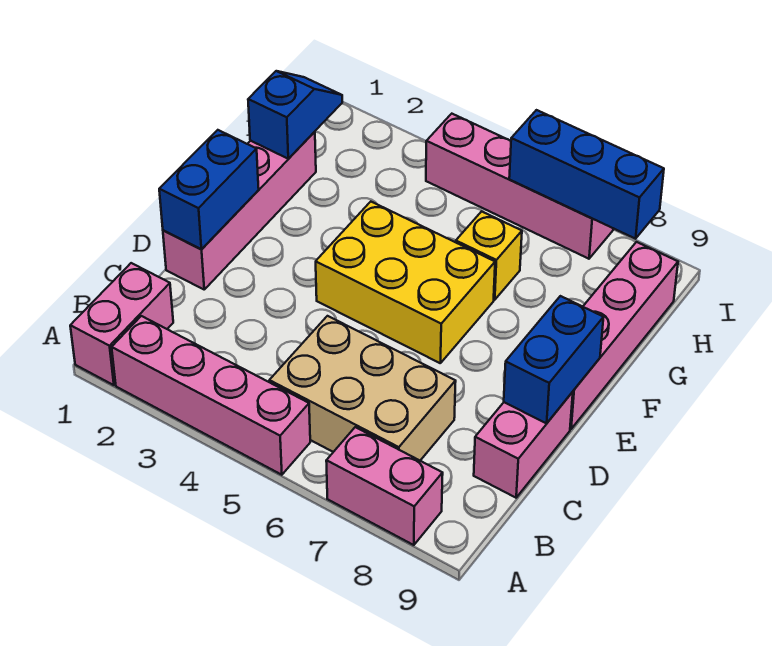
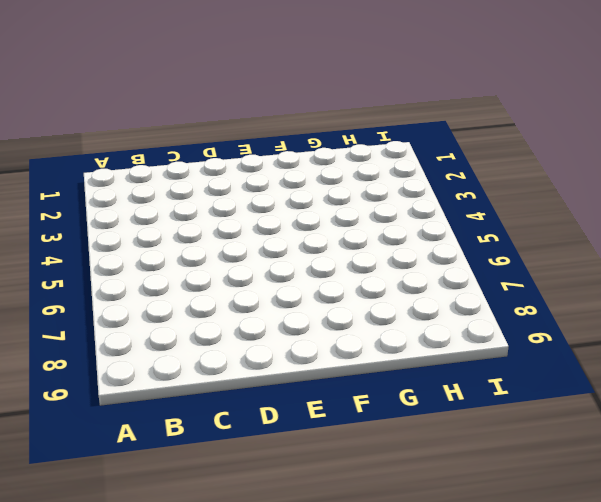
none -> pink 1x2 brick [70,263,173,385]
none -> pink 1x4 brick [112,316,310,475]
none -> pink 1x2 brick [326,427,443,545]

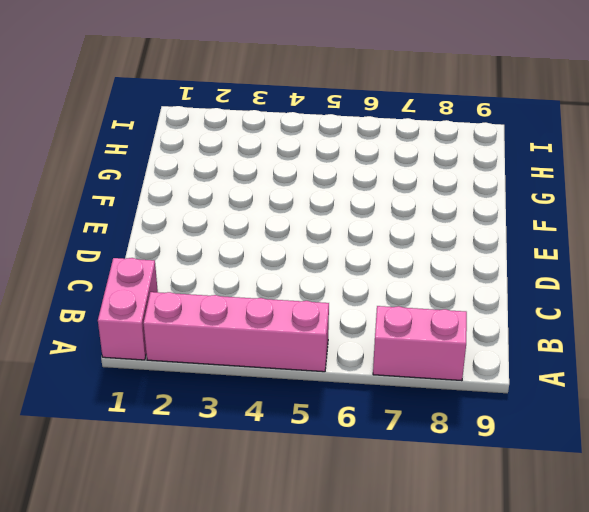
none -> tan 2x3 brick [269,316,456,460]
none -> pink 1x2 brick [474,392,573,498]
none -> pink 1x4 brick [163,132,316,289]

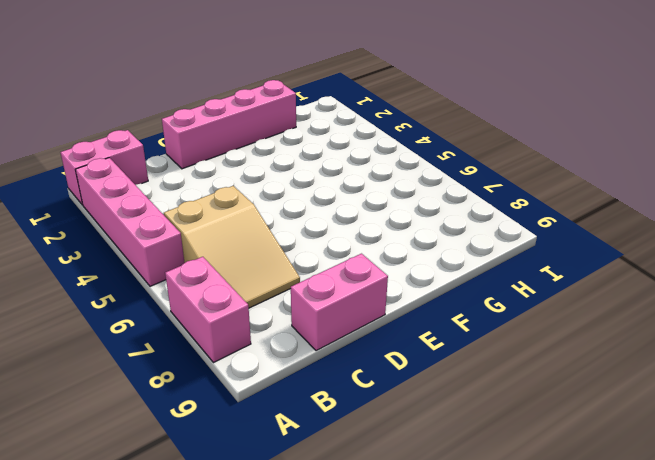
tan 2x3 slope [164,186,300,308] -> tan 2x3 brick [269,316,456,460]
none -> yellow 2x3 brick [316,202,495,363]
none -> pink 1x4 brick [570,242,678,429]
none -> yellow 1x1 brick [456,211,522,300]

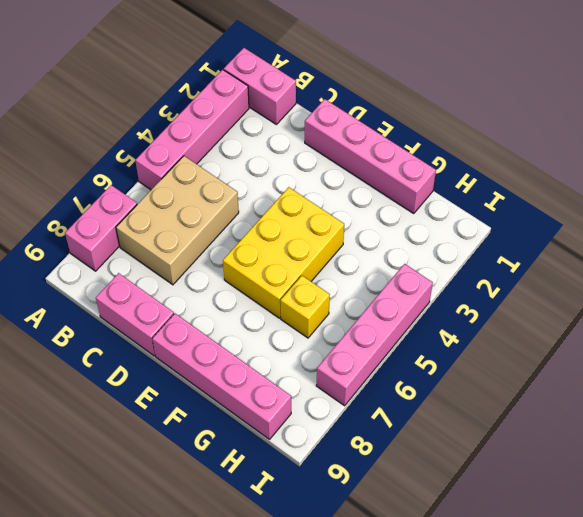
none -> blue 1x2 brick [159,130,259,249]
none -> blue 1x2 brick [504,296,604,423]
none -> blue 1x2 slope [248,71,342,159]

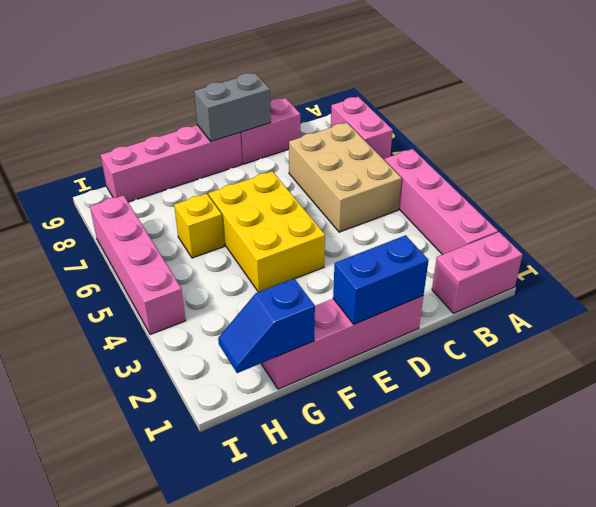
grey 1x2 brick [194,73,271,142] -> blue 1x2 brick [504,296,604,423]
none -> blue 1x3 brick [509,110,664,239]

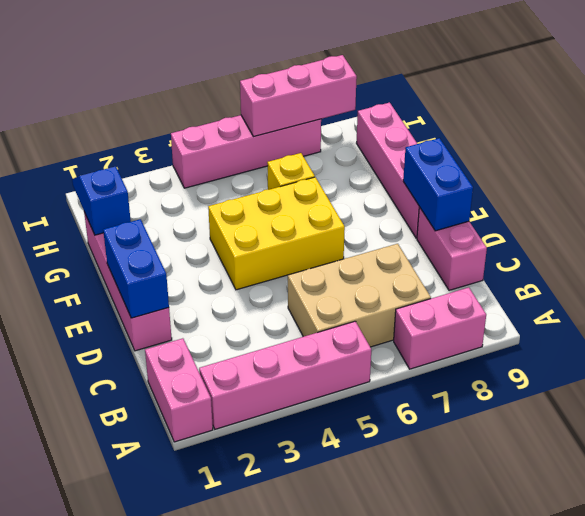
pink 1x3 brick [240,55,357,137] -> blue 1x3 brick [509,110,664,239]

